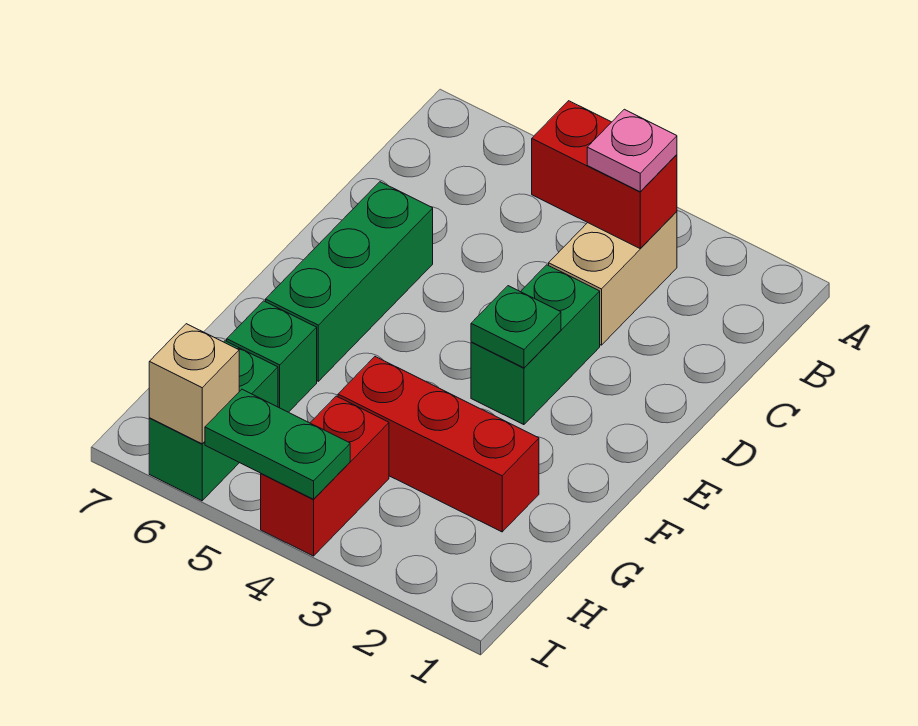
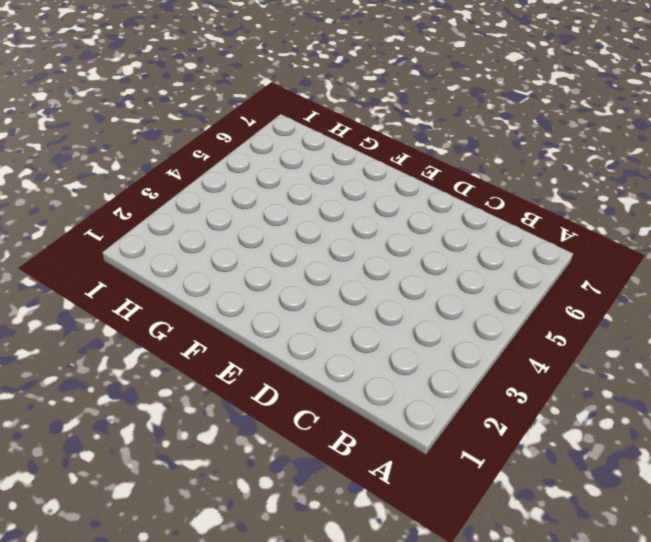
none -> tan 1x2 brick [549,212,677,345]
none -> green 1x2 brick [471,265,600,425]
none -> green 1x3 brick [266,182,433,381]

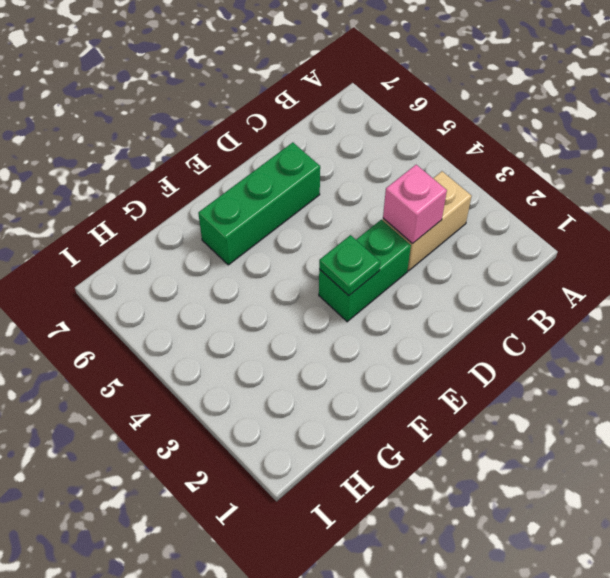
pink 1x1 brick [383,165,447,244] -> none
none -> red 1x3 brick [338,357,539,532]
none -> green 1x1 brick [227,301,317,412]
none -> red 1x2 brick [261,396,389,556]

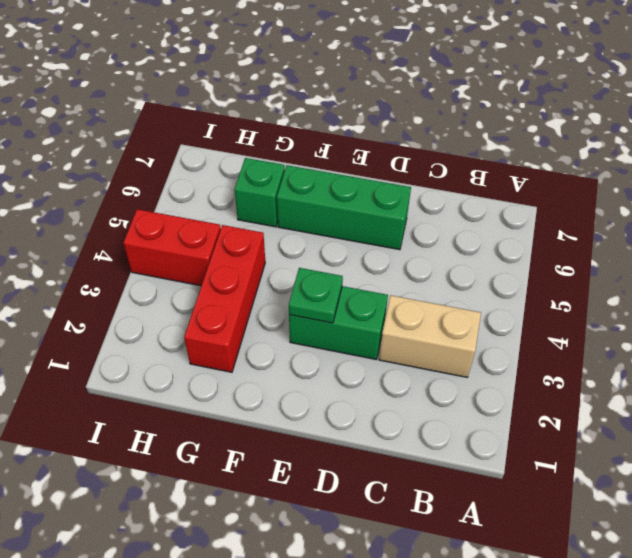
none -> green 1x2 brick [149,341,278,501]
none -> red 1x2 brick [532,101,677,248]
none -> green 1x2 plate [205,389,350,499]

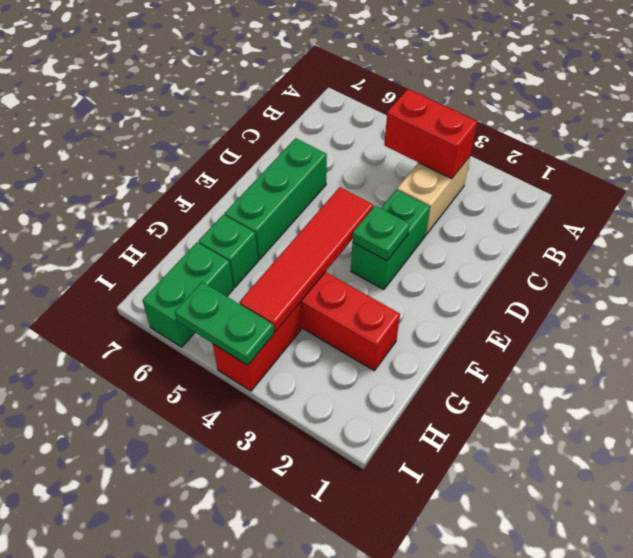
red 1x4 tile [239,187,373,332] -> none
none -> tan 1x1 brick [149,324,239,444]
none -> pink 1x1 plate [587,109,677,192]

